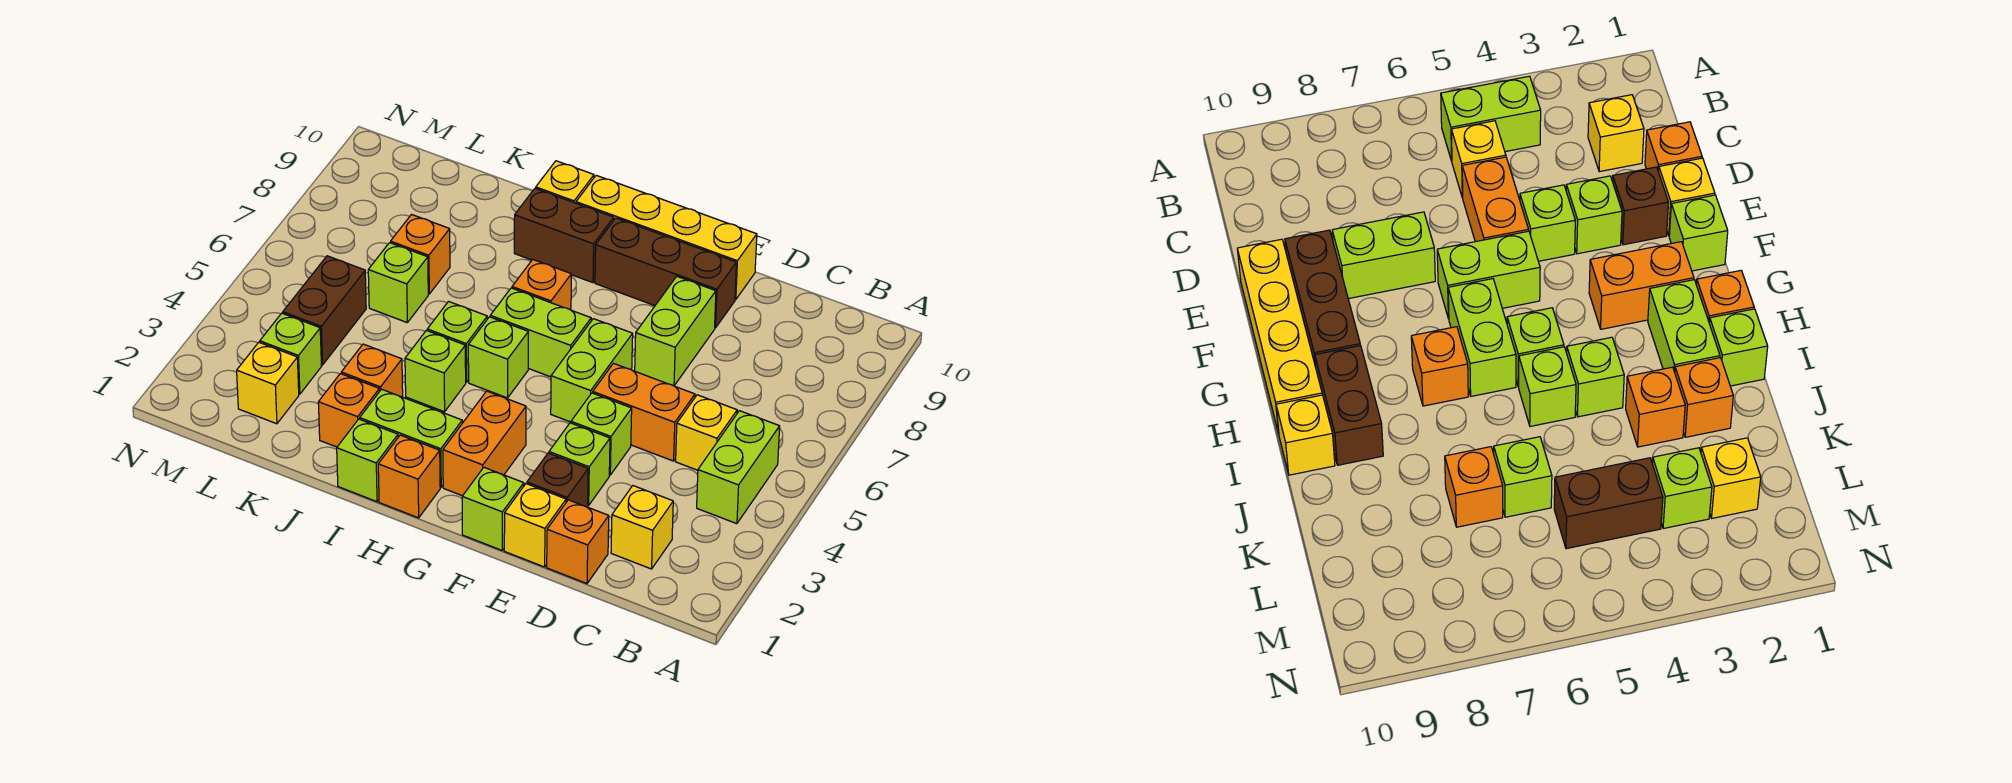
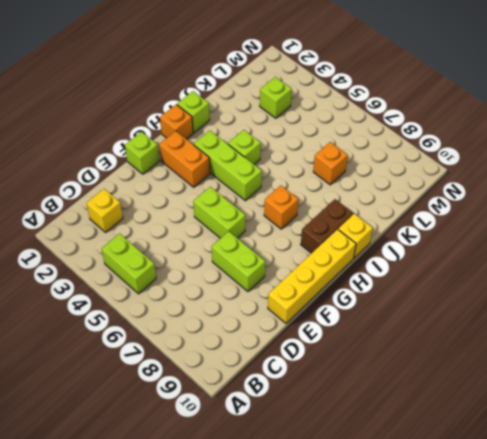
lime 1x3 brick [194,131,262,201] -> lime 1x1 brick [468,317,528,398]
none -> yellow 1x1 brick [676,395,737,470]
none -> orange 1x1 brick [547,500,609,584]
none -> orange 1x2 brick [593,363,695,461]
none -> yellow 1x1 brick [504,484,566,567]

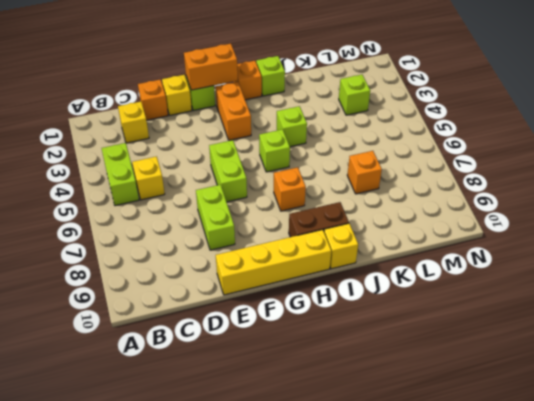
orange 1x2 brick [184,44,238,90] -> orange 1x2 brick moved to [593,363,695,461]
none -> brown 1x1 brick [527,453,588,507]
none -> lime 1x1 brick [549,423,610,505]
none -> lime 1x1 brick [571,393,632,475]
none -> brown 1x3 brick [595,218,736,328]

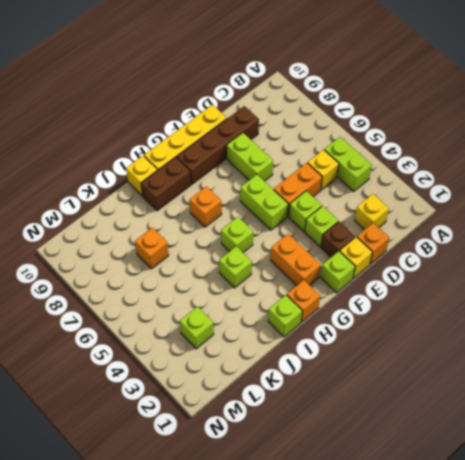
brown 1x4 brick [177,106,259,184] -> brown 1x3 brick [595,218,736,328]
none -> lime 1x2 brick [490,288,591,377]
none -> lime 1x2 brick [360,389,462,487]
none -> lime 1x1 brick [427,302,487,382]
none -> orange 1x1 brick [318,374,379,447]

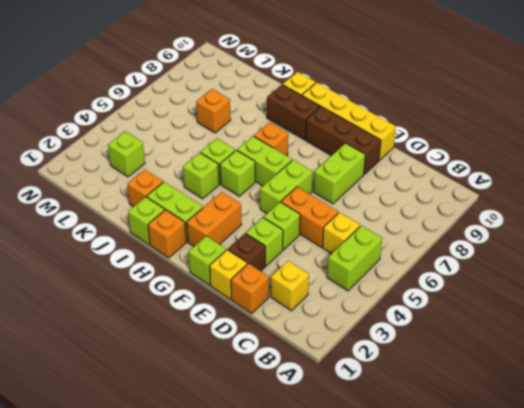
none -> orange 1x1 brick [341,344,403,397]
none -> lime 1x1 brick [368,243,428,322]
none -> yellow 1x1 brick [237,342,299,424]
none -> brown 1x2 brick [283,256,366,365]

